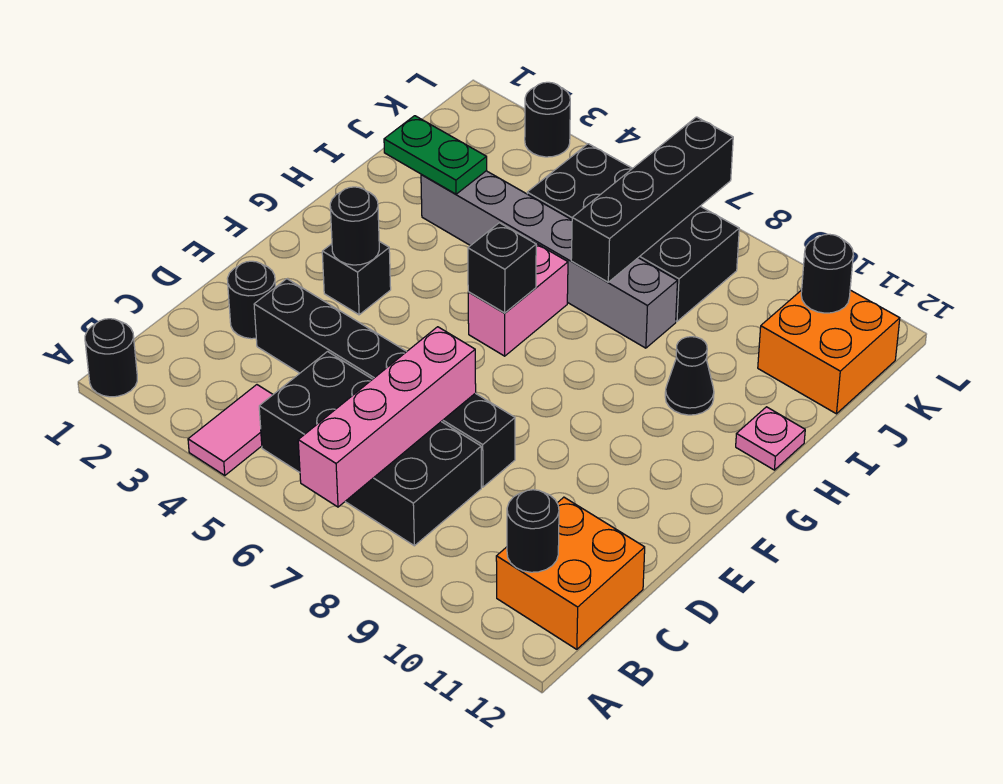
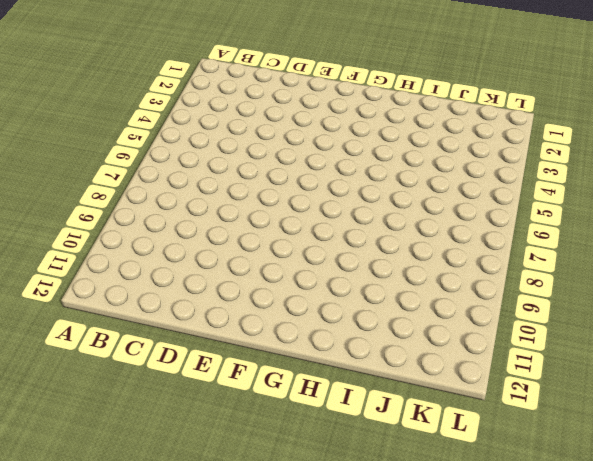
none -> black 1x1 round brick [85,319,137,397]
none -> pink 1x2 tile [188,385,273,476]
none -> black 2x4 brick [259,352,481,546]

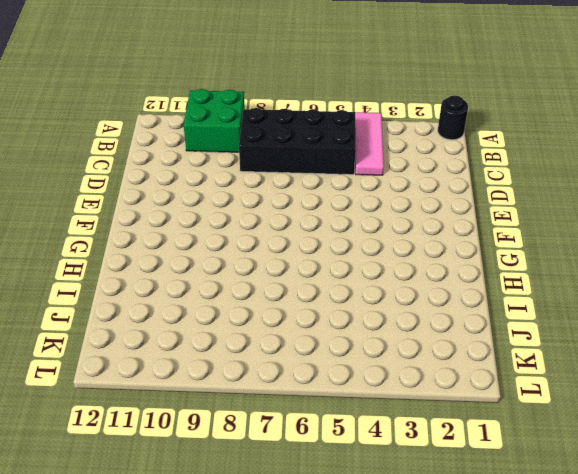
pink 1x3 tile [355,112,384,175] -> pink 1x2 tile [188,385,273,476]
green 2x2 brick [184,89,245,152] -> none
none -> orange 2x2 brick [496,497,645,649]
none -> black 1x1 round brick [227,261,275,339]
none -> black 1x6 brick [254,279,515,487]

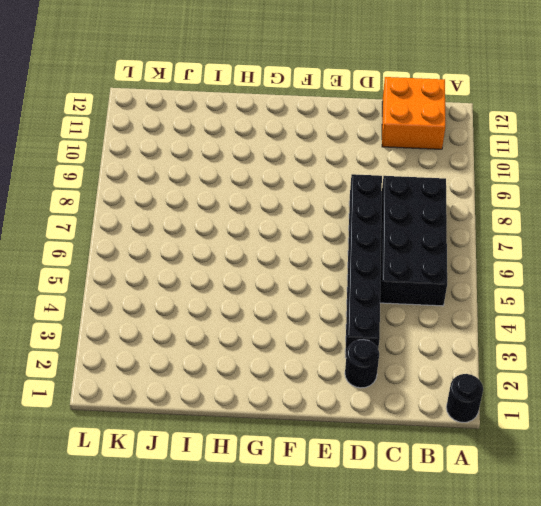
none -> pink 1x2 tile [188,385,273,476]
none -> black 1x1 brick [322,241,391,315]
none -> pink 1x2 brick [468,241,568,356]

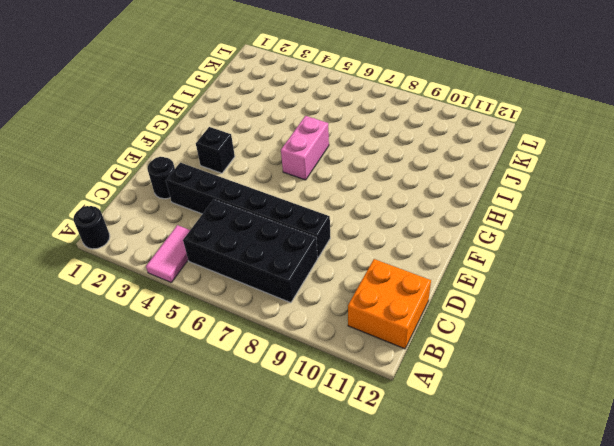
none -> black 1x1 cone [665,337,714,415]
none -> pink 1x1 plate [736,407,805,470]
none -> grey 1x6 brick [421,171,677,348]

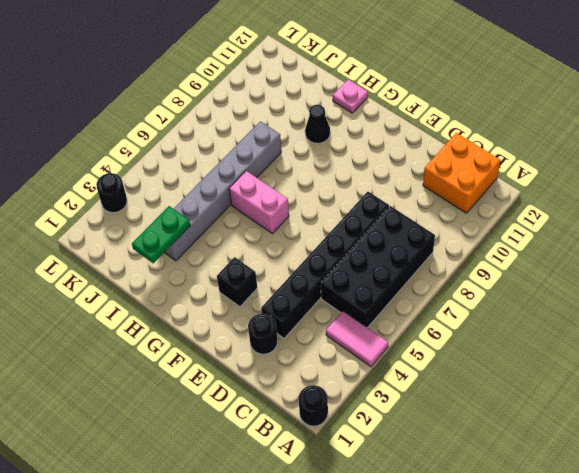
none -> black 2x4 brick [527,144,739,321]
none -> orange 2x2 brick [758,290,900,414]
none -> pink 1x4 brick [298,327,476,507]

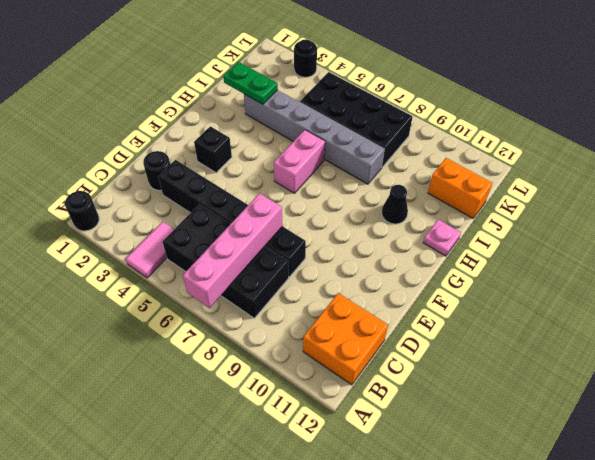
orange 1x2 brick [428,158,492,218] -> orange 2x2 brick [758,290,900,414]
none -> black 1x1 round brick [507,490,559,572]
none -> black 1x1 round brick [330,187,379,265]
none -> black 1x1 brick [468,223,536,313]

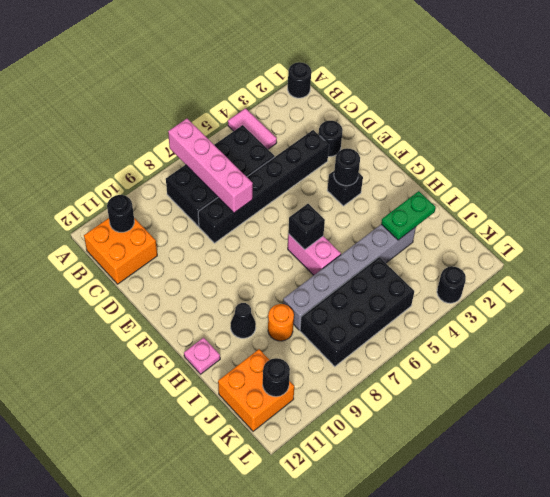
orange 1x1 round brick [268,304,294,341] -> none
none -> black 1x4 brick [571,117,733,282]

